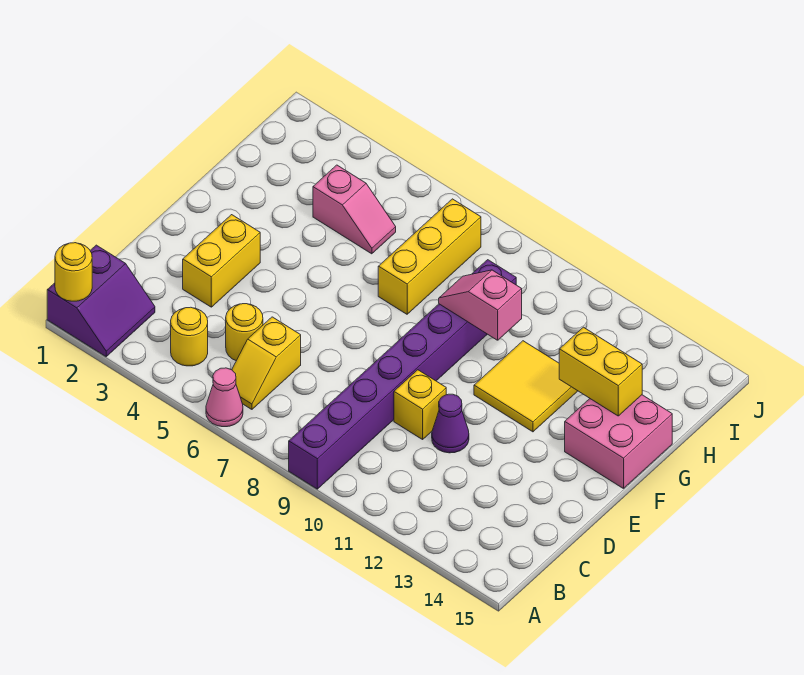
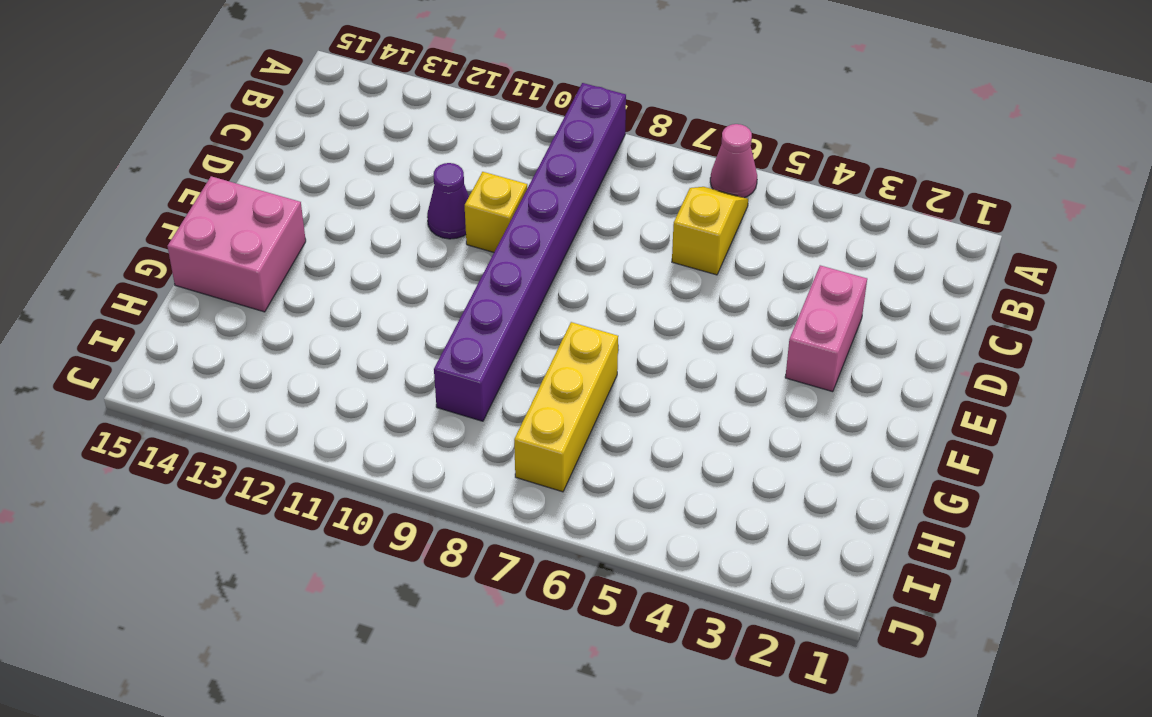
pink 1x2 brick [785,265,867,392] -> yellow 1x2 brick [183,215,260,307]
none -> purple 2x2 slope [47,245,155,357]
none -> yellow 1x1 round brick [171,307,208,366]
none -> yellow 1x1 round brick [226,304,263,361]

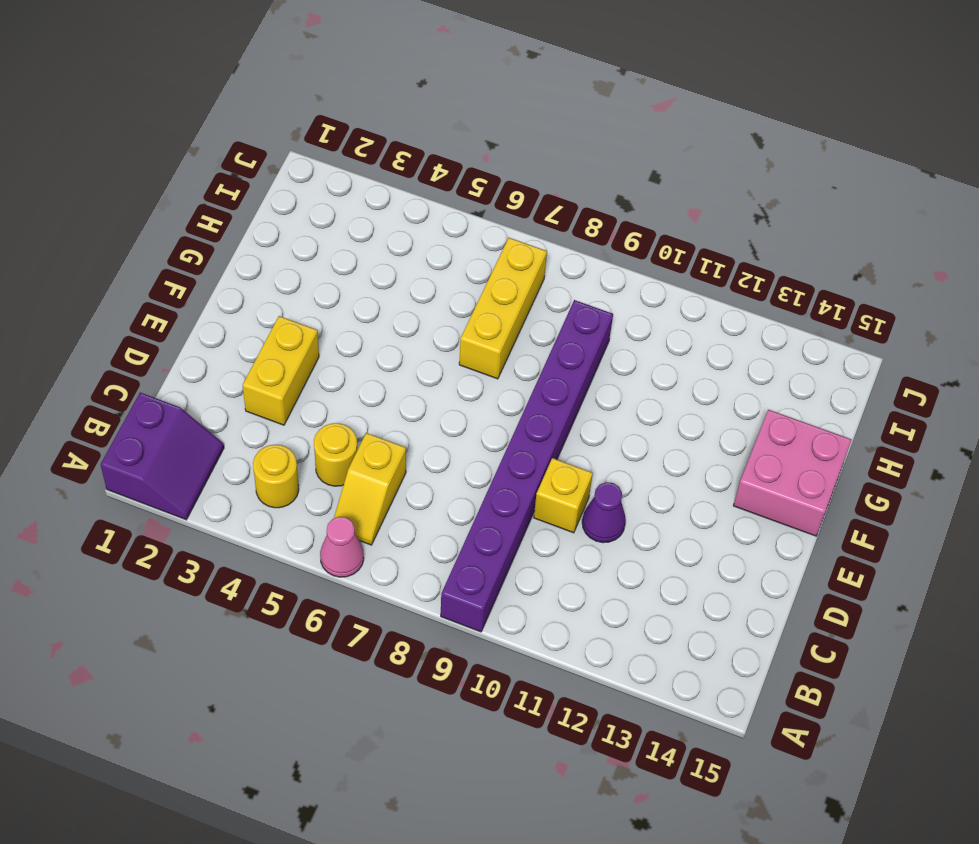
none -> yellow 2x2 tile [474,341,577,432]
none -> pink 1x2 slope [313,165,396,254]
none -> yellow 1x1 round brick [55,243,92,301]

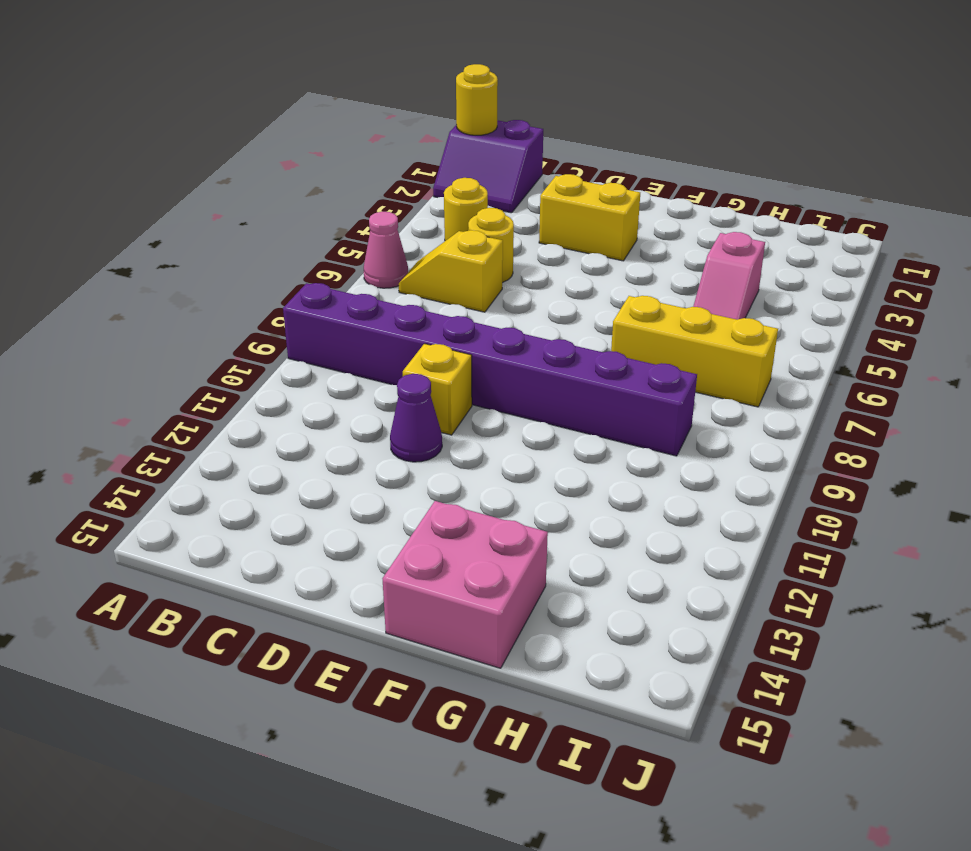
none -> yellow 2x2 tile [474,341,577,432]
none -> pink 1x2 slope [439,270,522,340]
none -> yellow 1x2 brick [559,327,642,416]

